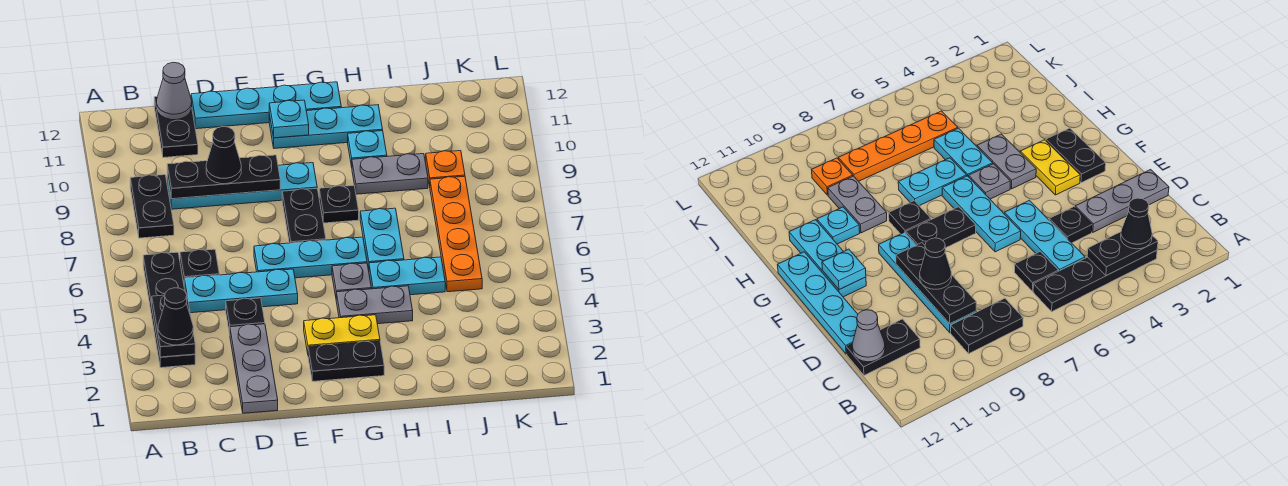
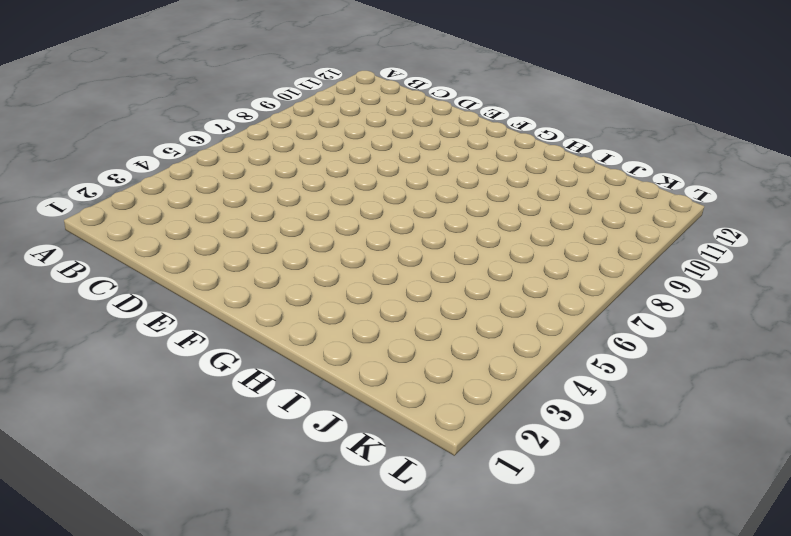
none -> black 1x4 plate [143,252,195,368]
none -> black 1x2 plate [130,175,174,238]
none -> cyan 1x3 plate [184,269,298,313]

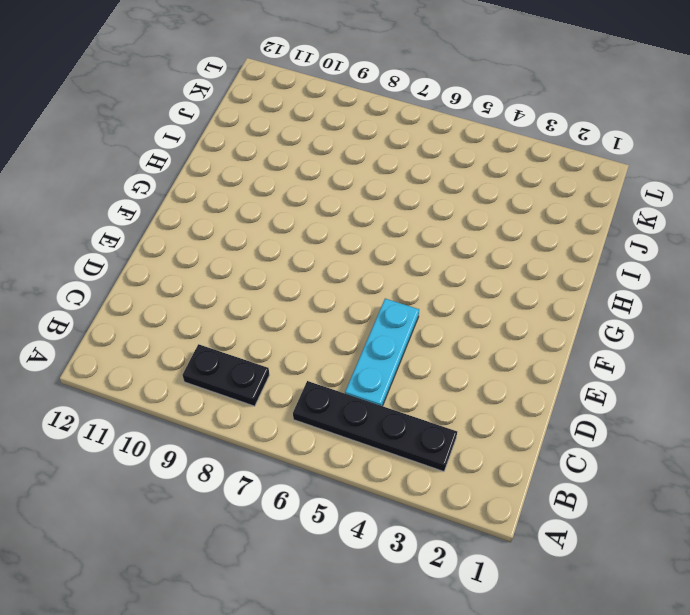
none -> black 1x1 plate [180,249,219,283]
none -> cyan 1x4 plate [167,163,317,209]
none -> black 1x2 plate [154,97,198,158]

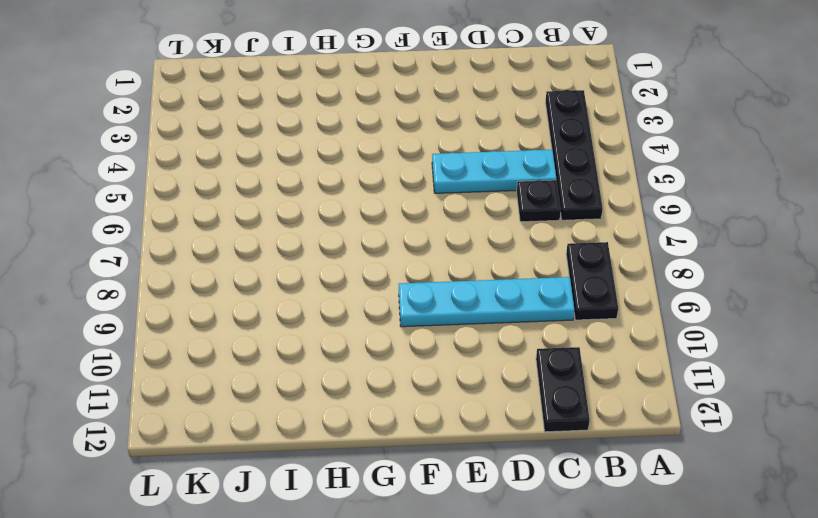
none -> grey 1x3 plate [230,324,278,413]
none -> black 1x1 plate [226,298,265,334]
none -> cyan 1x4 plate [191,82,341,129]

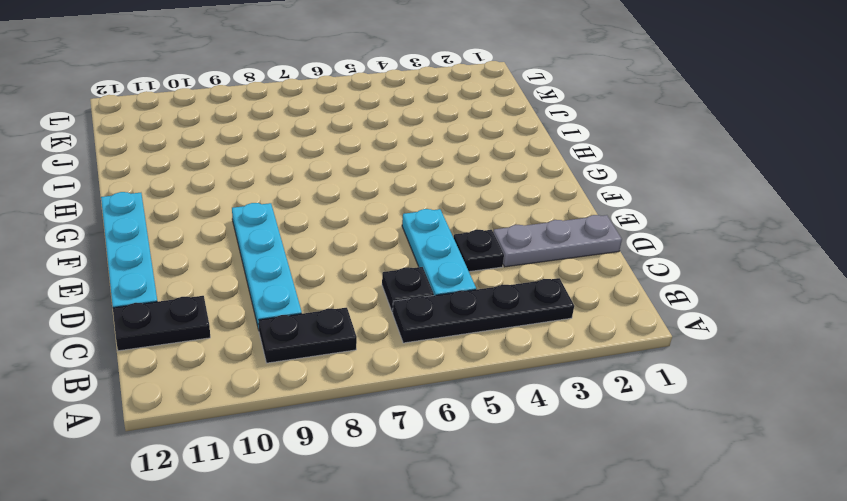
none -> cyan 1x3 plate [254,237,367,278]
none -> black 1x2 plate [308,341,384,381]
none -> yellow 1x2 plate [304,315,380,353]

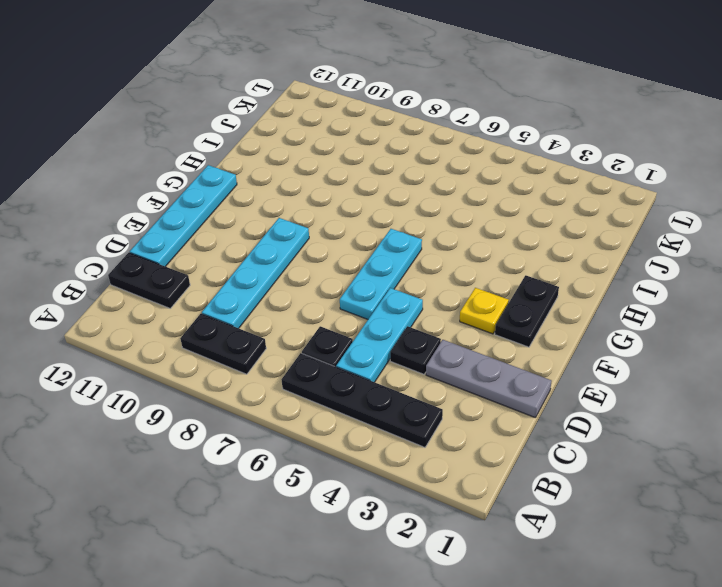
yellow 1x1 plate [460,288,509,334] -> yellow 1x2 plate [304,315,380,353]
none -> black 1x2 plate [282,188,326,243]
none -> cyan 1x3 plate [269,105,383,148]
none -> grey 1x2 plate [336,286,413,324]

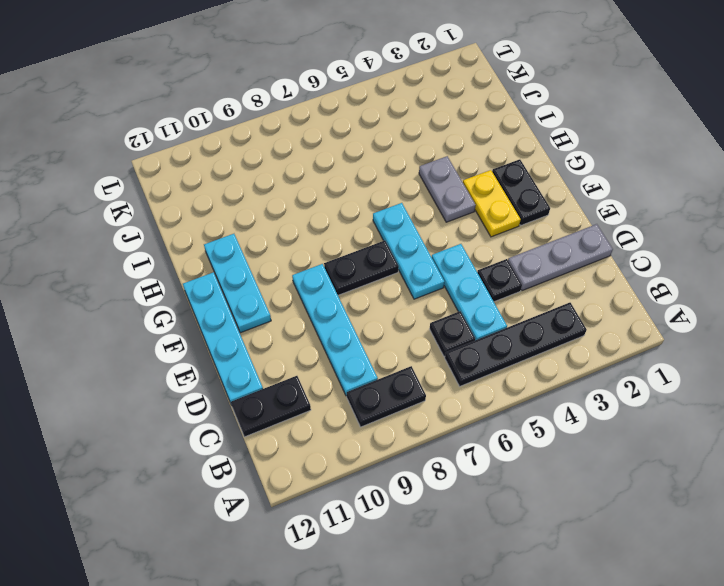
none -> grey 1x1 plate [332,263,371,296]
none -> black 1x1 plate [319,185,359,223]
none -> cyan 1x2 plate [369,257,445,295]

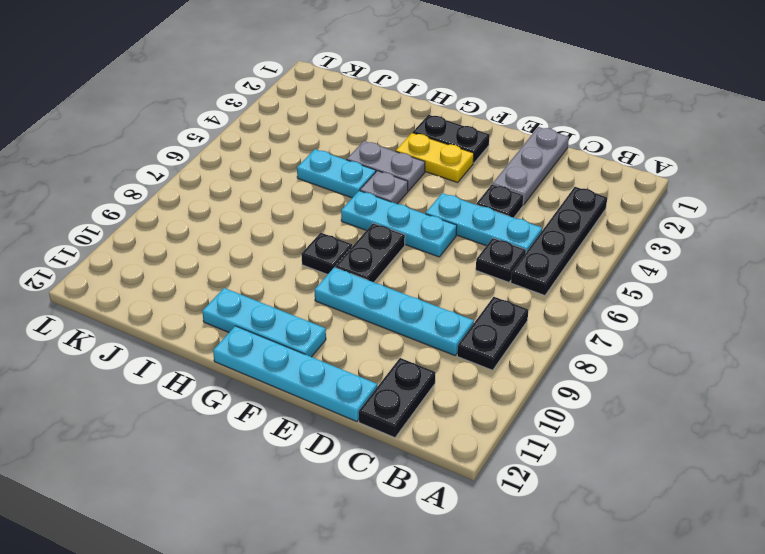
none -> cyan 1x2 plate [360,208,404,270]
none -> grey 1x2 plate [352,154,428,194]
none -> cyan 1x1 plate [348,131,387,167]

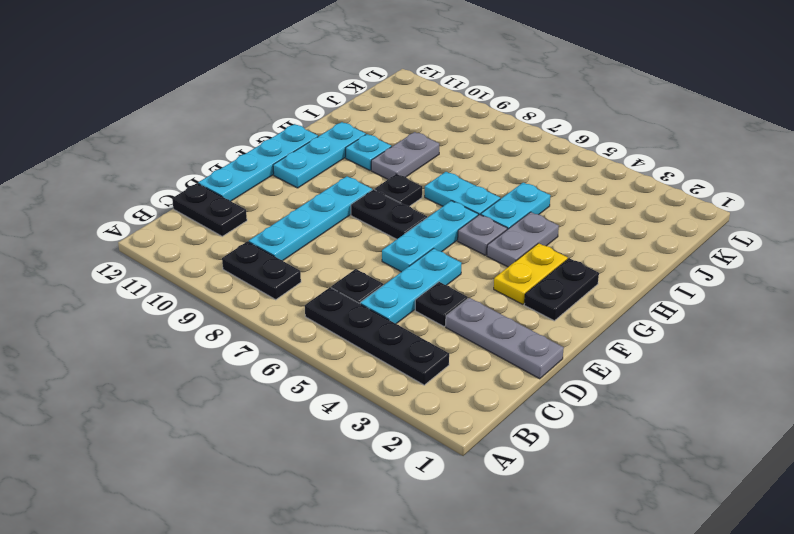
none -> orange 1x4 plate [430,176,482,292]
none -> orange 1x1 plate [426,151,465,186]
none -> black 1x2 plate [152,293,195,357]

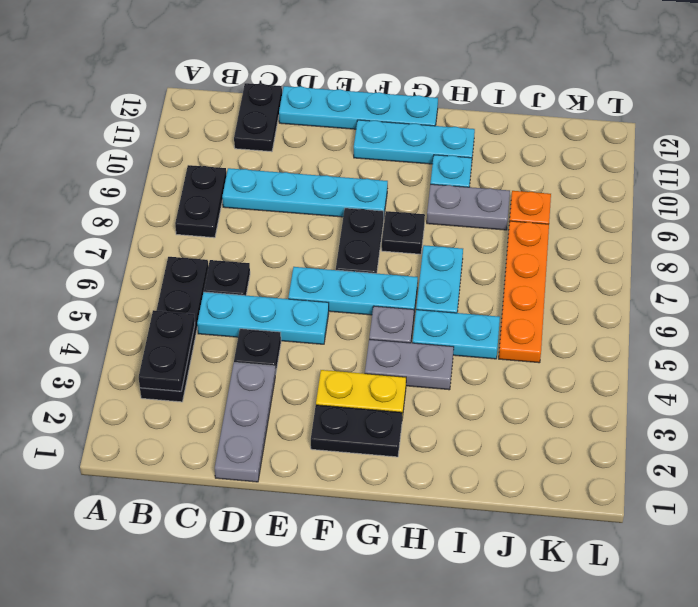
none -> black 1x3 plate [167,155,280,199]
none -> grey 1x1 cone [156,63,192,120]
none -> cyan 1x1 plate [269,100,309,138]

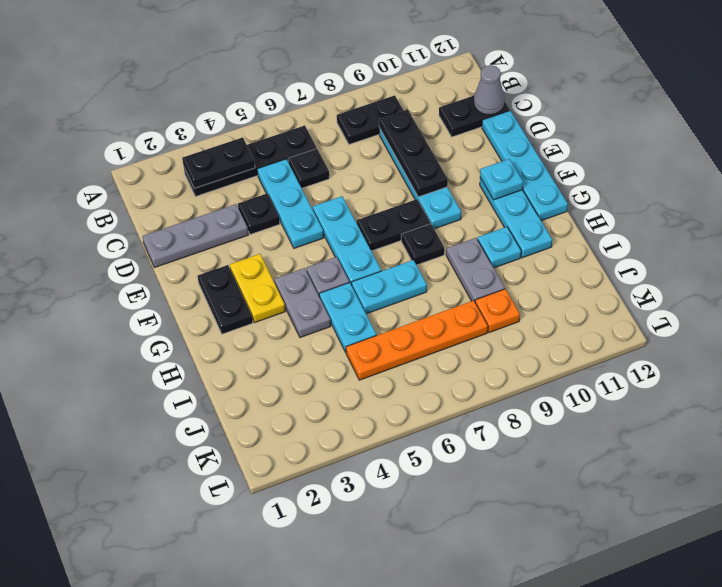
none -> black 1x1 cone [158,288,193,345]
none -> black 1x1 cone [206,126,241,184]

